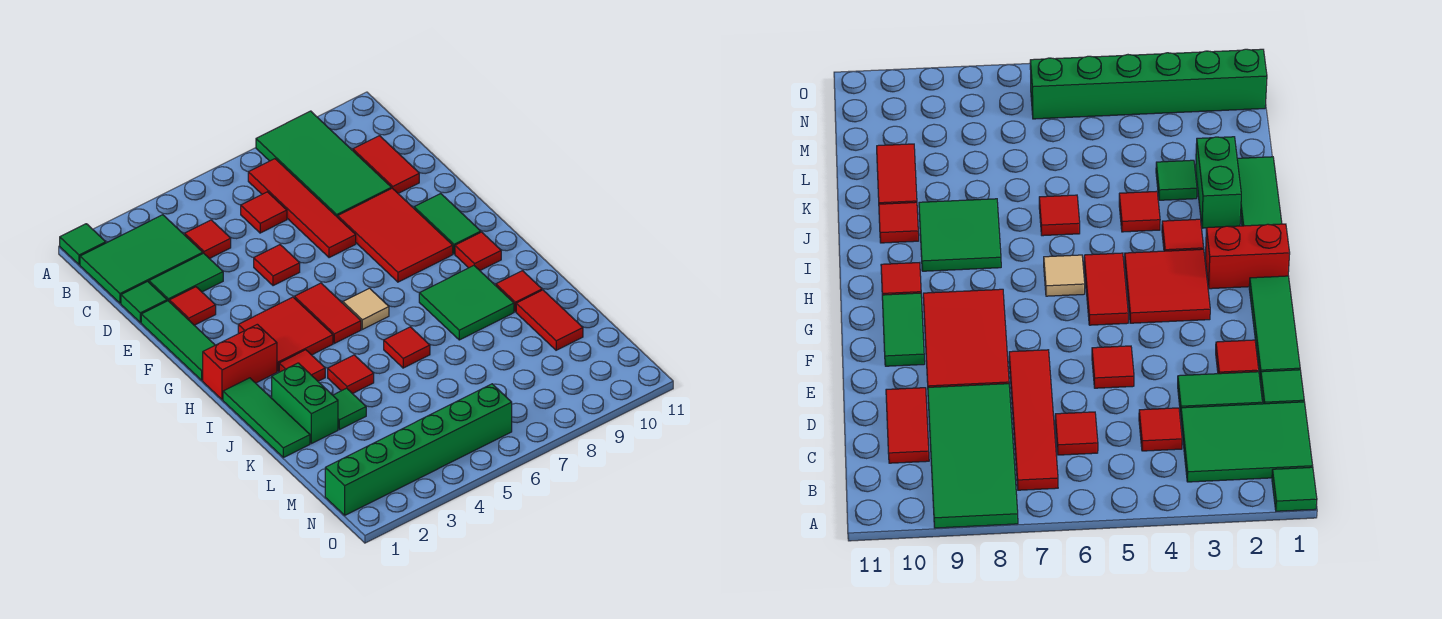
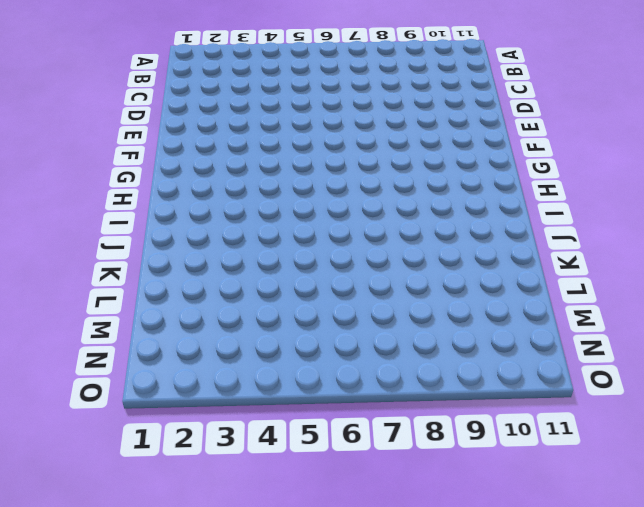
none -> green 1x1 tile [60,224,106,265]
none -> green 2x4 tile [256,111,391,217]
none -> green 2x3 tile [80,215,203,303]

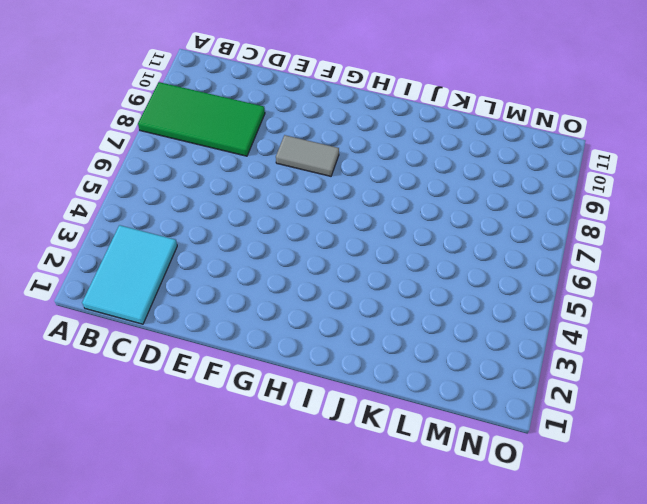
cyan 2x3 tile [82,225,177,324] -> green 2x3 tile [80,215,203,303]
grey 1x2 tile [276,135,339,176] -> red 2x3 tile [338,188,453,282]
none -> green 1x1 tile [60,224,106,265]
none -> red 1x4 tile [248,159,356,258]
none -> red 1x1 tile [185,220,231,259]

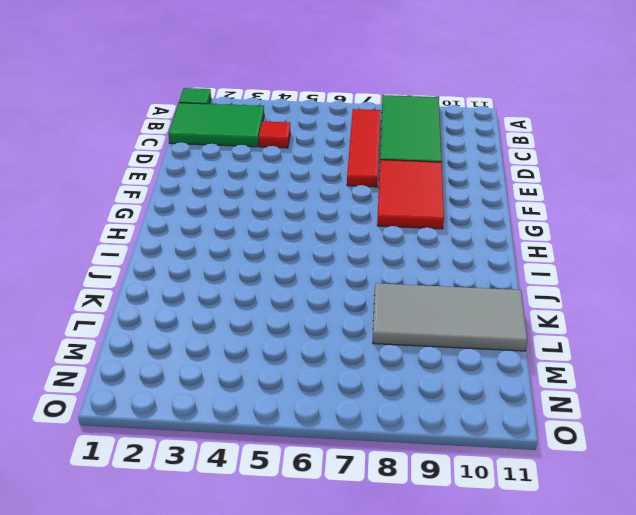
grey 2x4 tile [373,283,527,351] -> red 1x2 tile [516,290,583,350]
none -> red 1x1 tile [241,192,287,233]
none -> red 1x2 tile [353,136,419,193]
none -> green 1x1 tile [121,281,167,323]

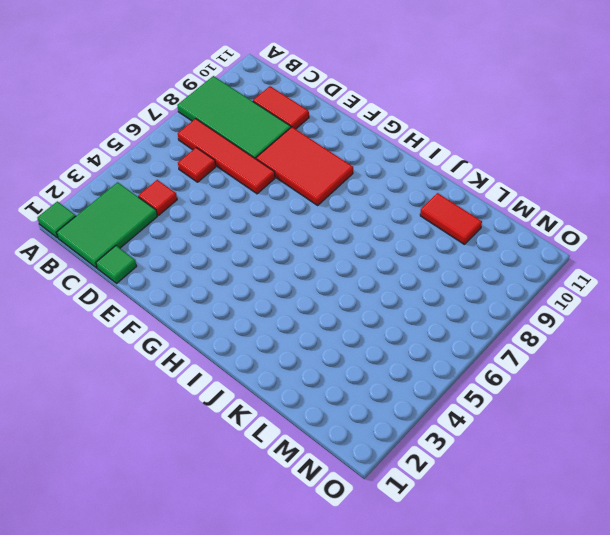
none -> green 1x2 tile [149,253,223,301]
none -> green 1x3 tile [141,301,215,380]
none -> red 1x1 tile [169,287,216,325]

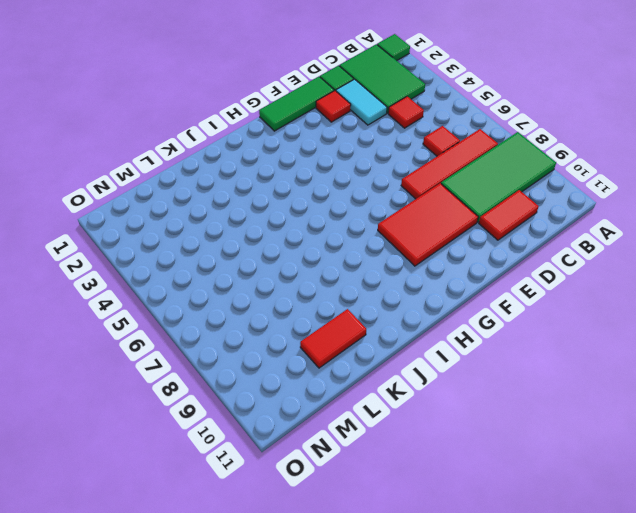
cyan 1x2 tile [336,79,387,125] -> green 1x2 tile [149,253,223,301]
none -> red 1x1 tile [254,245,300,286]
none -> green 1x2 tile [414,194,481,254]
none -> red 2x2 tile [238,297,333,372]

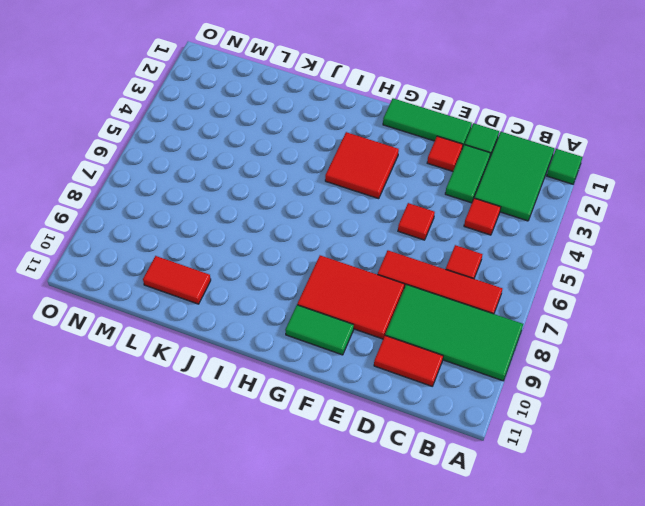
none -> red 1x2 tile [294,283,361,343]
none -> red 1x2 brick [203,324,277,400]
none -> tan 1x1 tile [343,288,389,329]

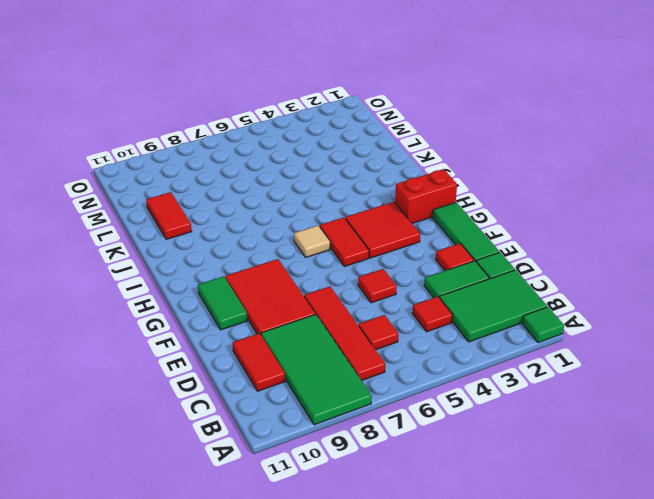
none -> red 1x1 tile [455,232,501,270]
none -> green 1x3 tile [223,378,310,458]
none -> red 1x1 tile [279,350,325,381]

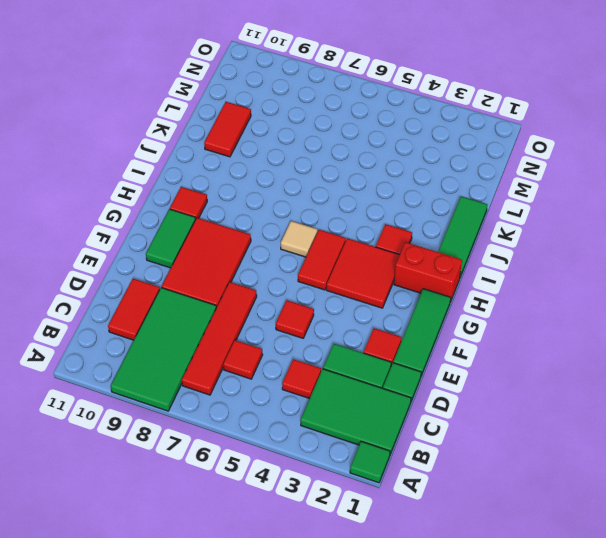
none -> green 2x2 tile [419,266,514,340]
none -> green 1x2 brick [272,363,338,444]
none -> red 1x1 tile [328,355,374,394]

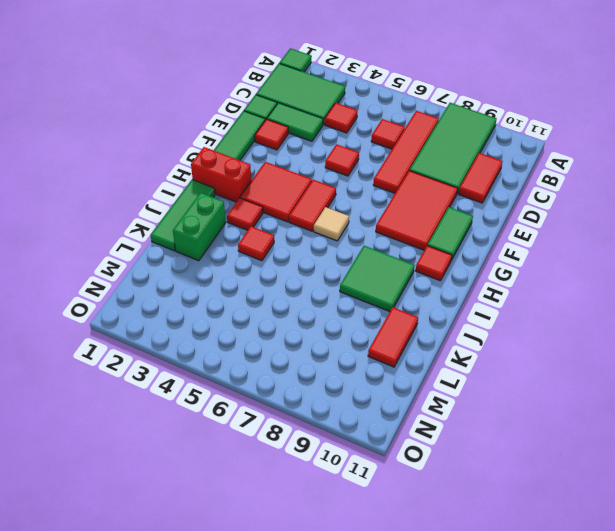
none -> red 1x1 tile [384,327,430,368]
none -> red 1x1 tile [496,271,542,312]
none -> green 1x1 tile [333,388,366,430]

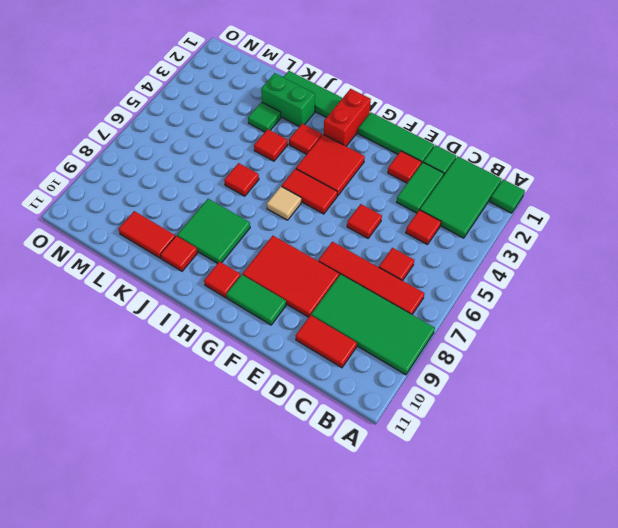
none -> green 1x6 brick [325,384,512,515]

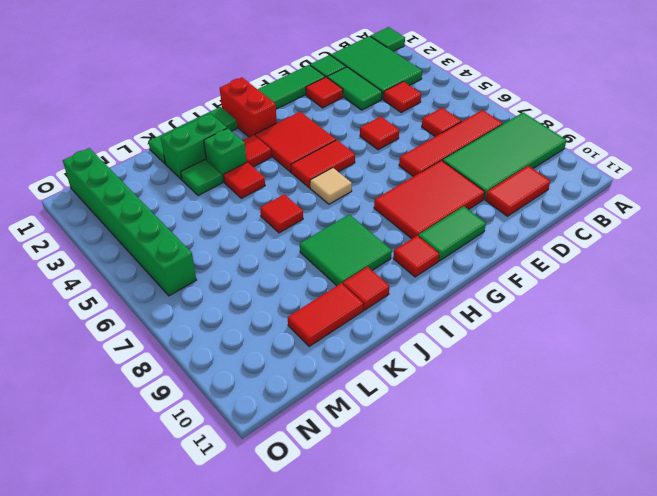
green 1x1 brick [204,128,246,182] -> none

